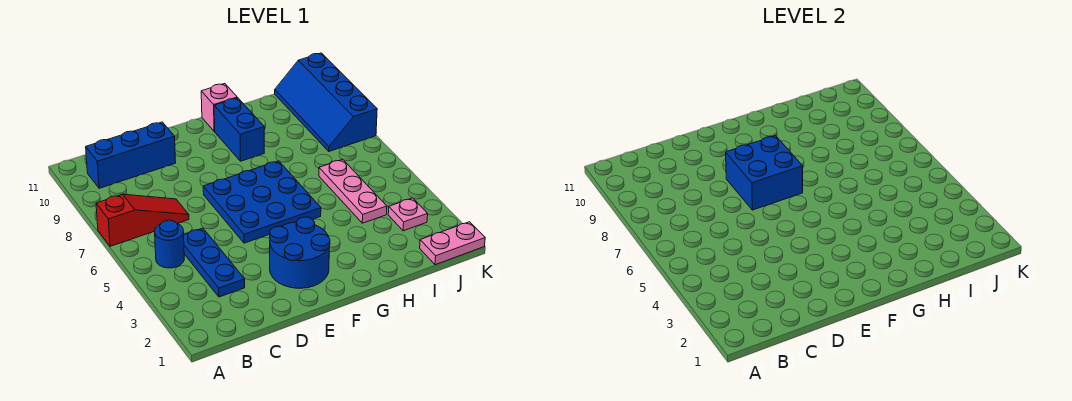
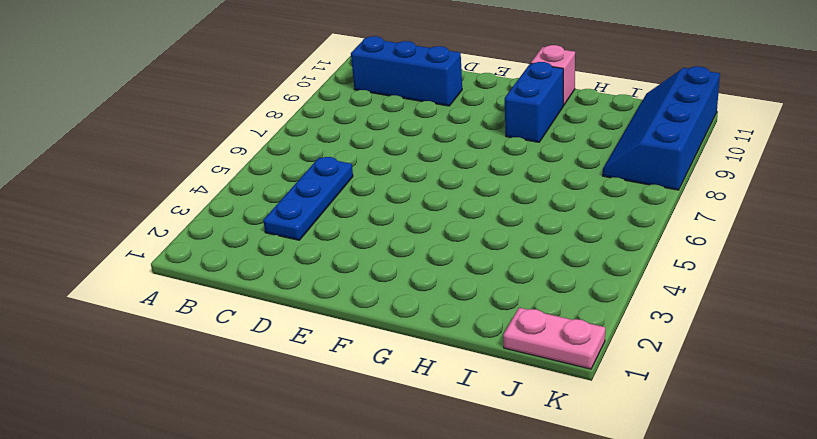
none -> red 1x3 slope [96,194,189,246]
none -> blue 1x1 round brick [155,220,184,268]
none -> blue 2x2 round brick [270,217,330,288]

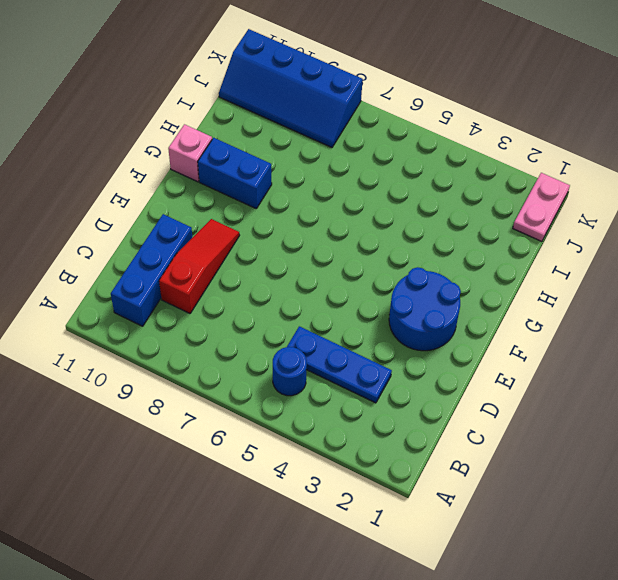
red 1x3 slope [159,219,240,313] -> red 1x3 slope moved to [96,194,189,246]
none -> blue 3x3 plate [203,161,321,243]
none -> pink 1x3 plate [319,159,387,223]
none -> pink 1x1 plate [388,198,428,231]

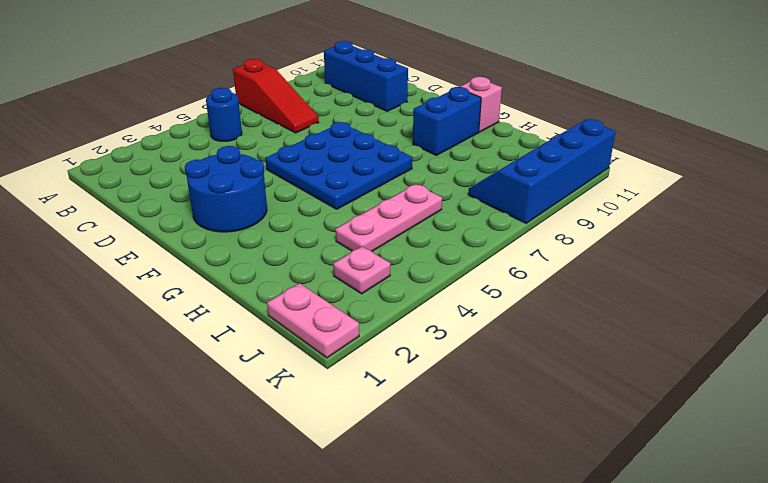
none -> blue 1x3 plate [184,228,245,297]
none -> blue 2x2 brick [726,136,803,210]

